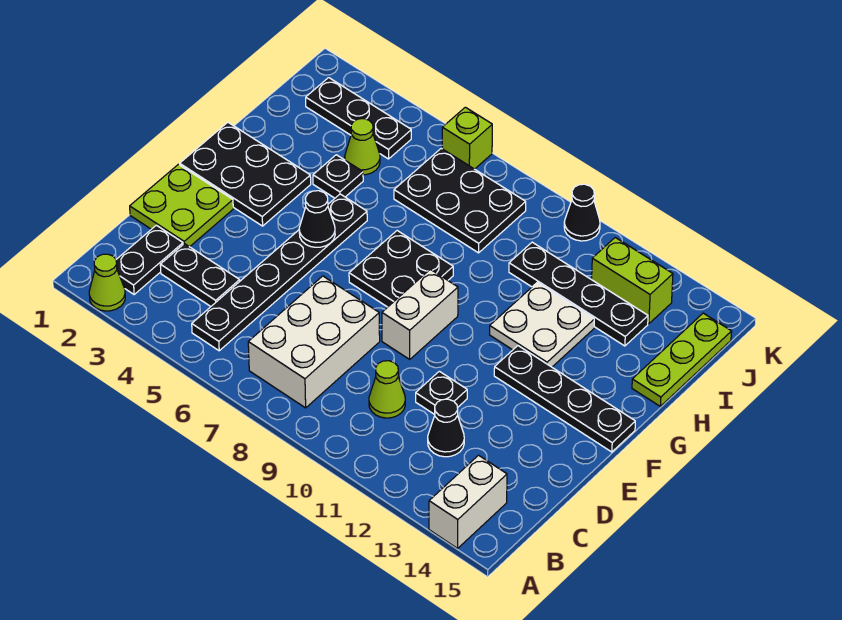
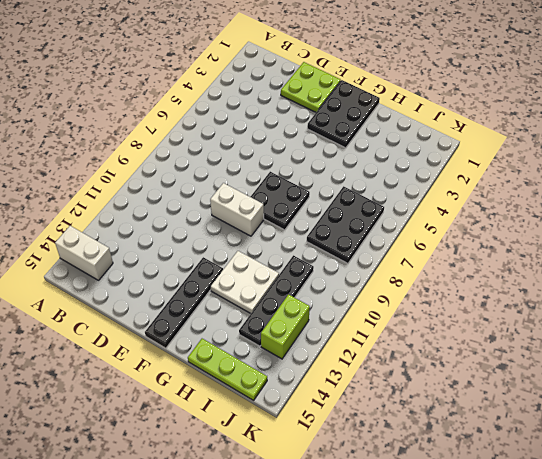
none -> lime 1x1 cone [89,254,125,311]
none -> black 1x2 plate [116,225,183,294]
none -> black 1x6 plate [192,194,367,351]

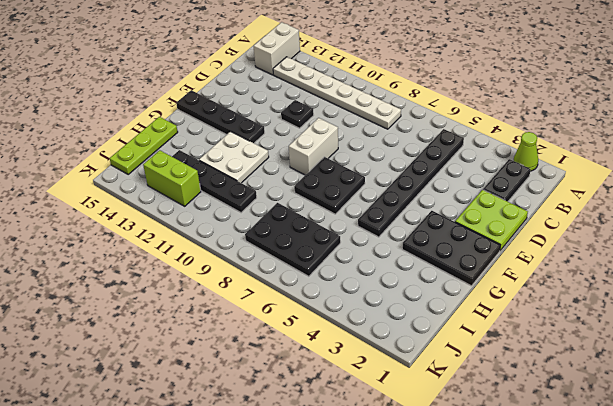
white 1x6 plate [273,57,401,129] -> white 2x3 brick [248,276,380,408]
none -> black 1x2 plate [160,244,240,306]
none -> lime 1x1 cone [369,361,405,418]
none -> black 1x1 cone [428,399,464,457]

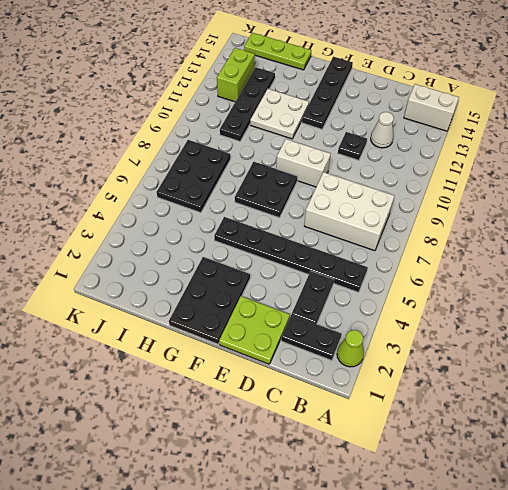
white 1x1 cone [371,112,394,148] -> black 1x1 cone [428,399,464,457]
none -> lime 1x1 cone [369,361,405,418]
none -> black 1x1 plate [313,155,363,198]
none -> lime 1x1 cone [345,119,380,175]

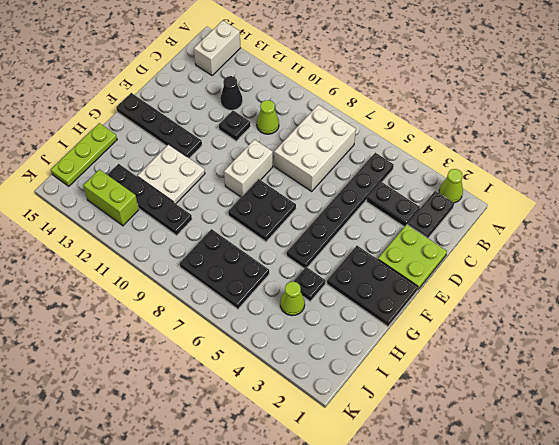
none -> black 1x3 plate [306,78,411,159]
none -> lime 1x1 brick [442,107,492,169]
none -> black 1x1 cone [564,184,600,241]

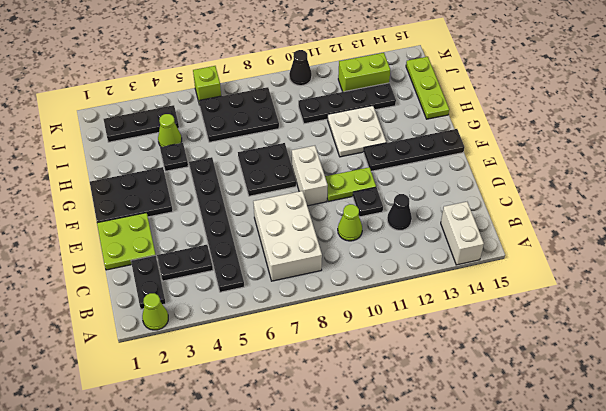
lime 1x2 plate [325,167,376,201] -> none
none -> black 1x1 cone [299,191,335,247]

